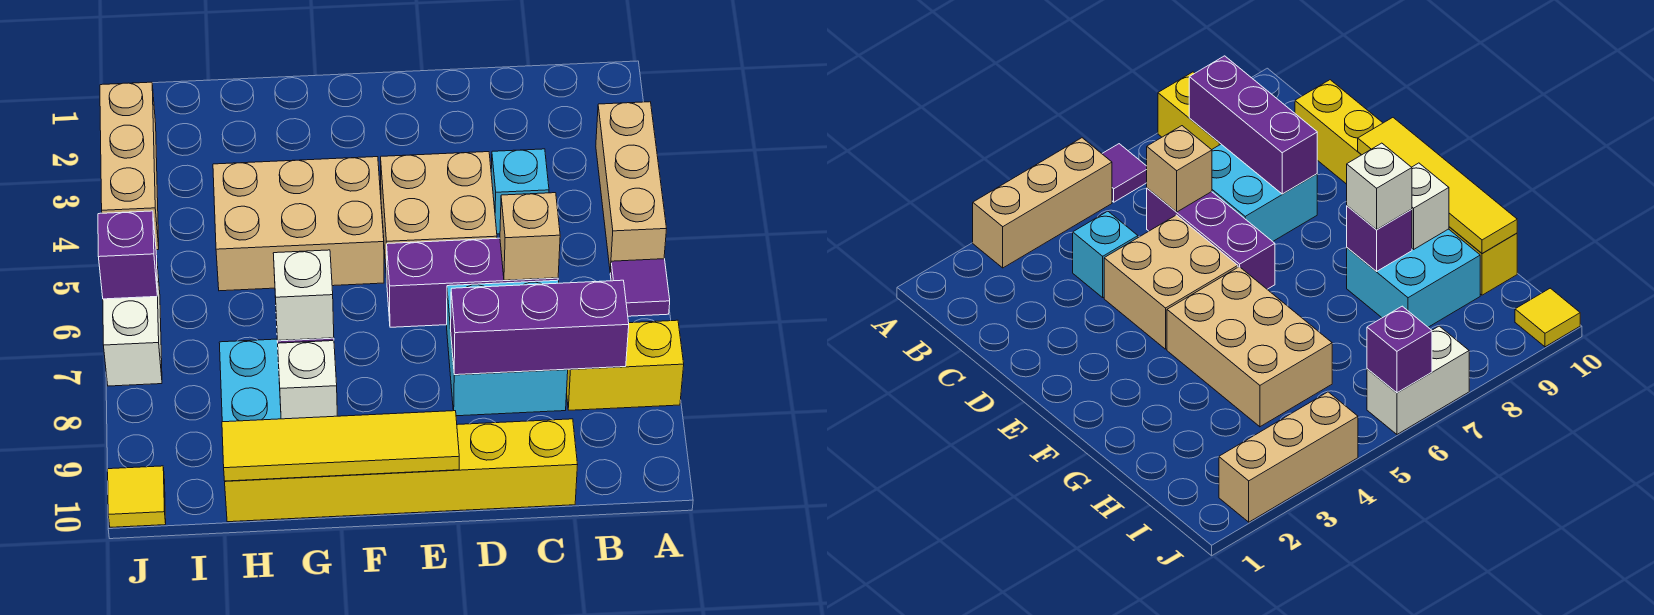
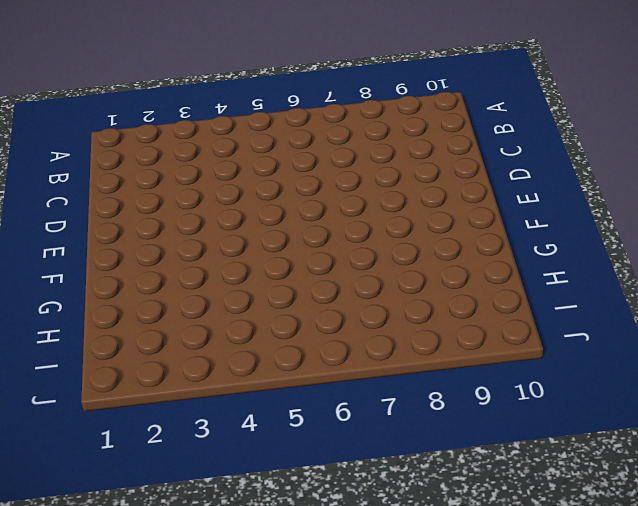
none -> tan 1x3 brick [596,102,667,272]
none -> purple 1x1 tile [610,259,670,316]
none -> yellow 1x2 brick [567,320,684,410]

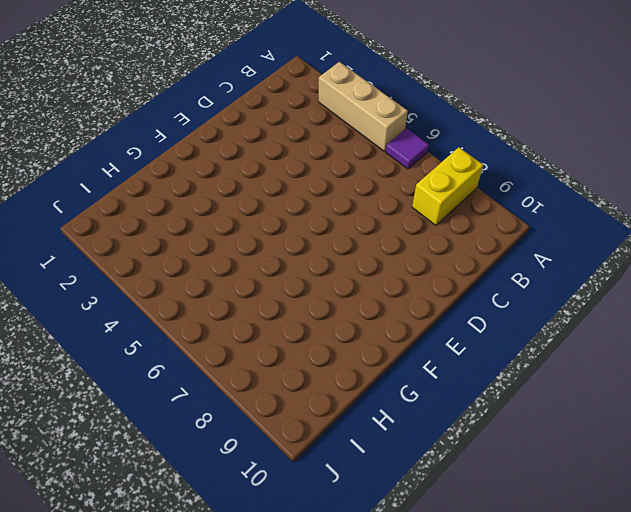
none -> cyan 1x1 brick [491,149,549,234]
none -> purple 1x3 brick [387,238,558,327]
none -> cyan 2x2 brick [447,280,568,416]

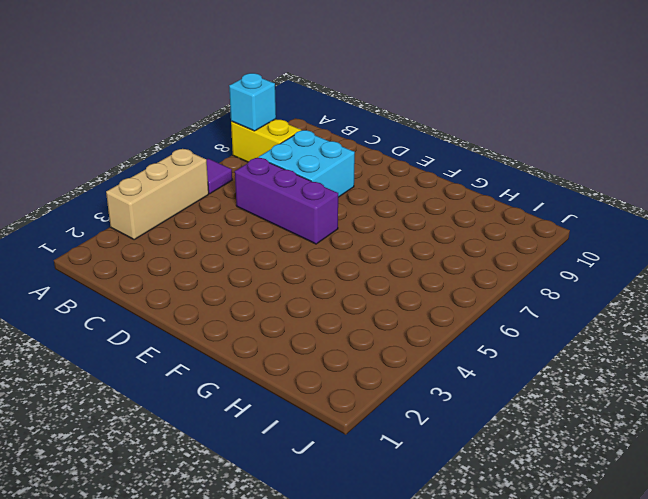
cyan 1x1 brick [229,73,276,131] -> cyan 1x1 brick moved to [491,149,549,234]
none -> yellow 1x6 brick [225,419,578,522]
none -> tan 2x2 brick [381,152,497,278]
none -> tan 2x3 brick [213,157,384,291]

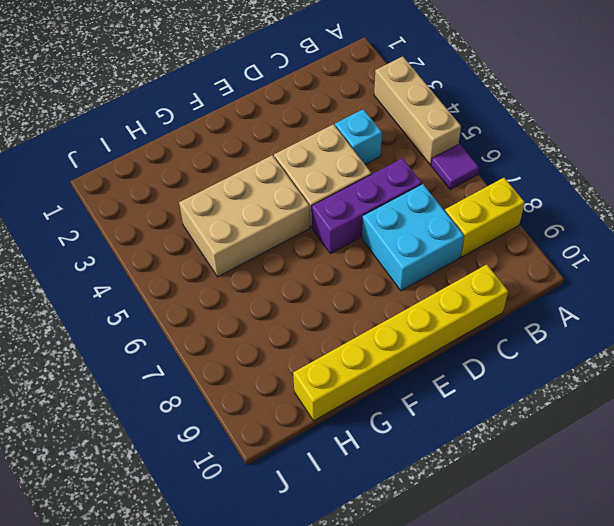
none -> cyan 2x2 brick [219,339,281,422]
none -> tan 1x3 brick [100,82,159,250]
none -> white 1x2 brick [103,266,162,386]

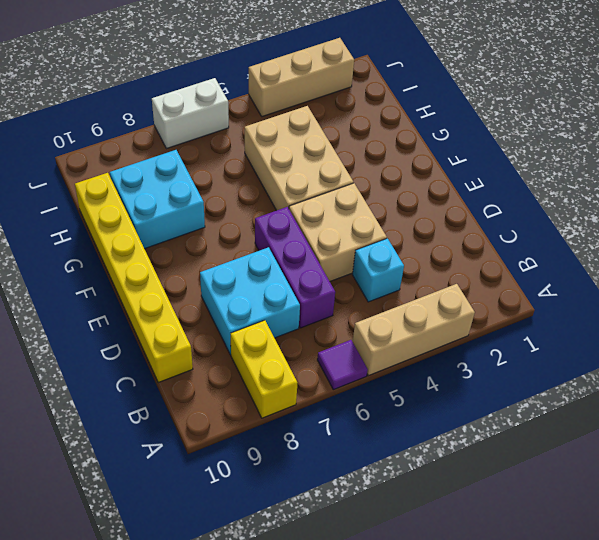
none -> yellow 1x1 tile [108,466,166,527]
none -> purple 1x3 brick [451,280,629,375]
none -> tan 1x1 brick [500,193,560,280]

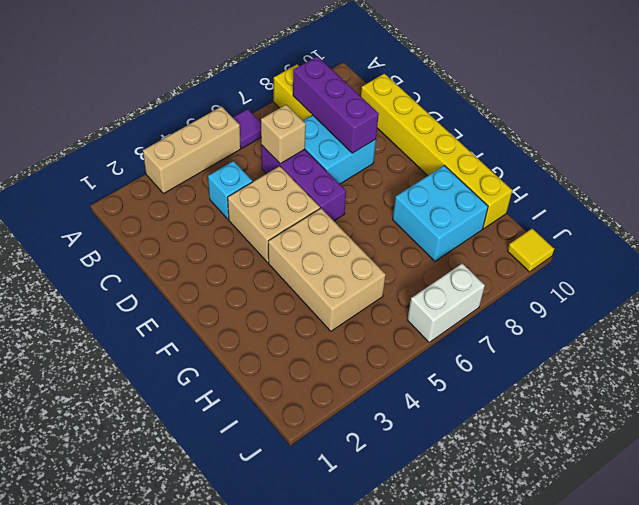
none -> tan 1x3 brick [100,82,159,250]
none -> yellow 1x4 tile [222,410,459,481]
none -> purple 1x1 brick [1347,206,1412,272]

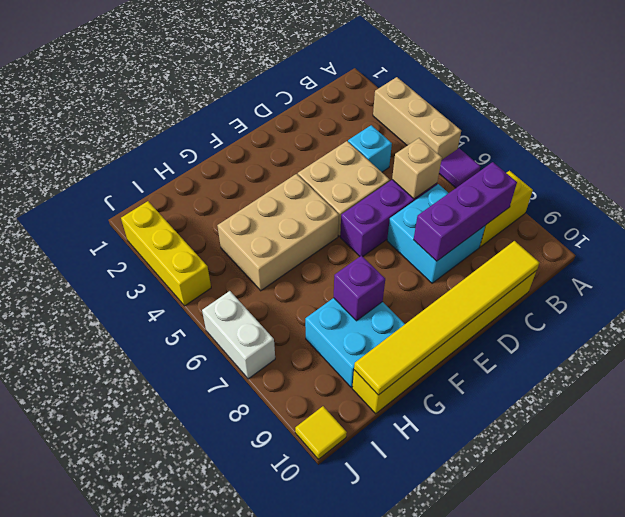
yellow 1x6 tile [354,241,540,395] -> yellow 1x4 tile [222,410,459,481]
yellow 1x3 brick [121,201,211,306] -> tan 1x3 brick [100,82,159,250]
none -> white 1x1 brick [278,341,337,419]
none -> purple 1x1 brick [98,211,157,299]
none -> white 1x1 brick [273,250,334,341]

